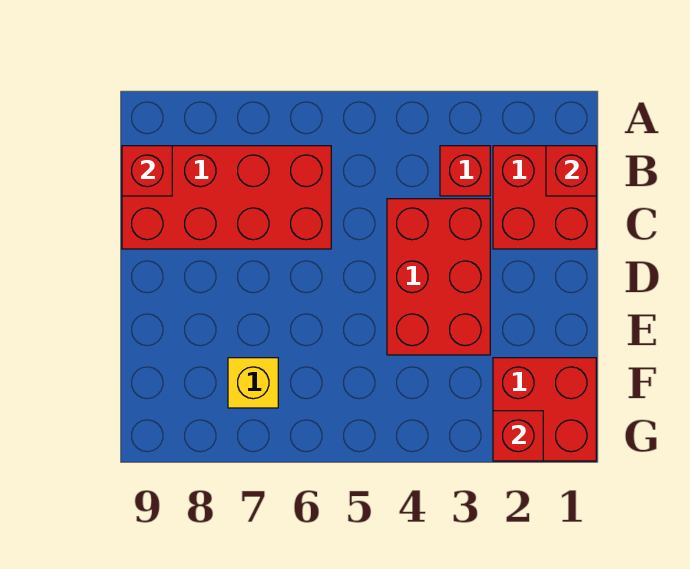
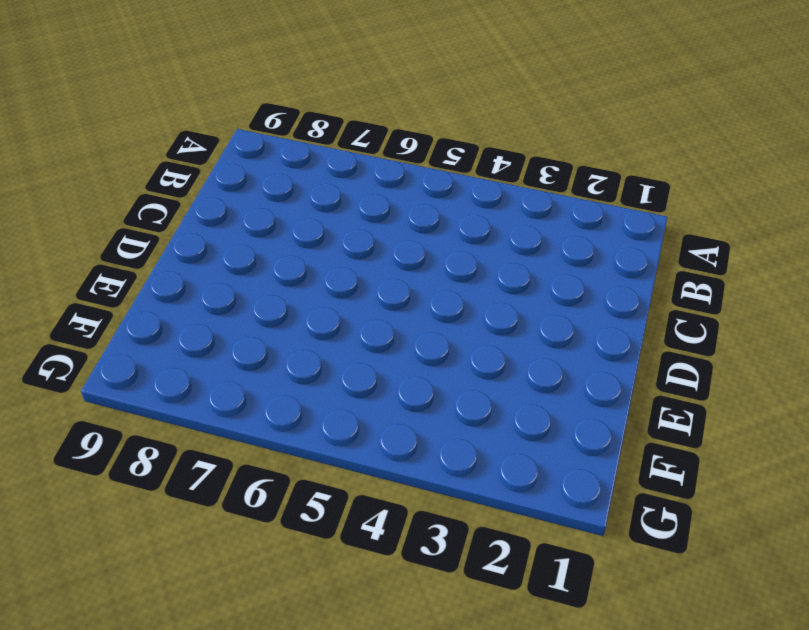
none -> red 2x2 brick [493,146,596,249]
none -> red 1x1 brick [440,146,490,196]

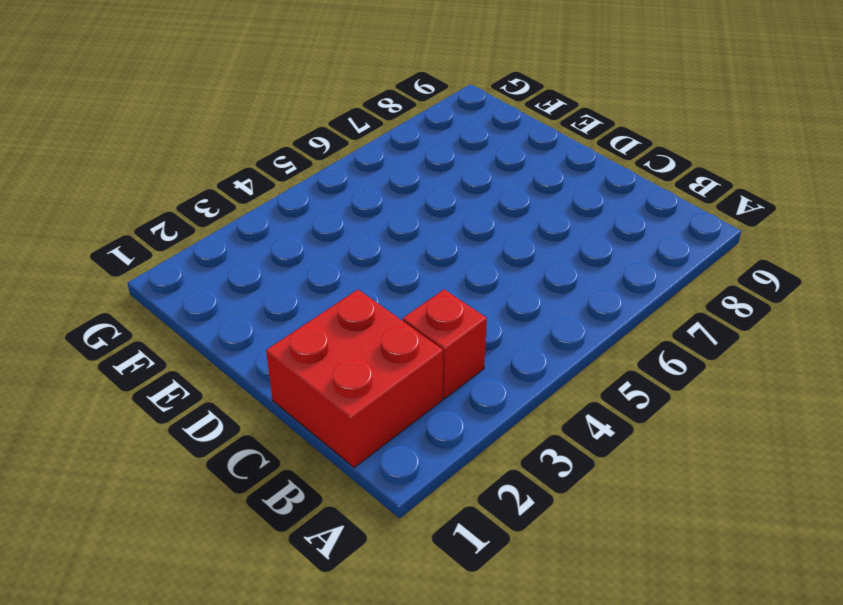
none -> red 2x4 brick [122,146,331,249]
none -> red 2x3 brick [387,199,490,355]

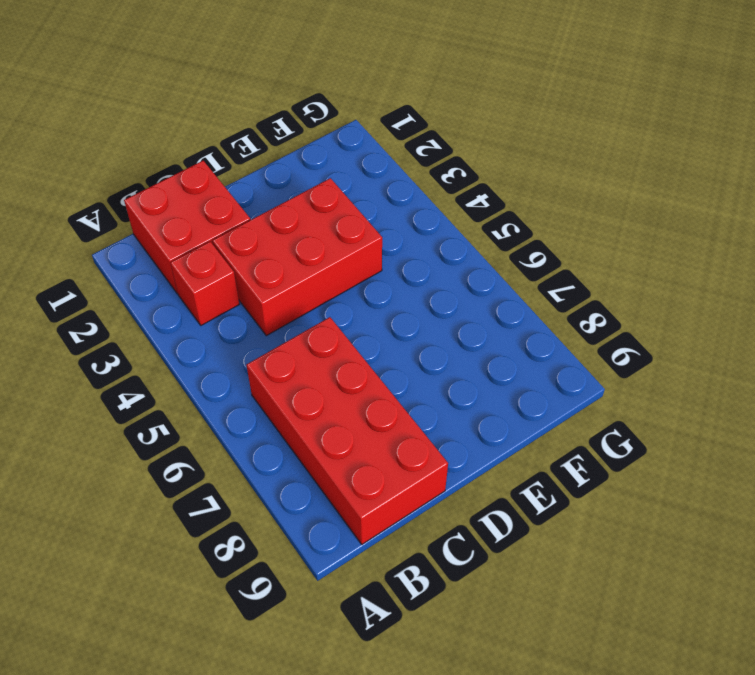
none -> red 2x2 brick [493,358,596,461]
none -> yellow 1x1 brick [228,358,278,408]

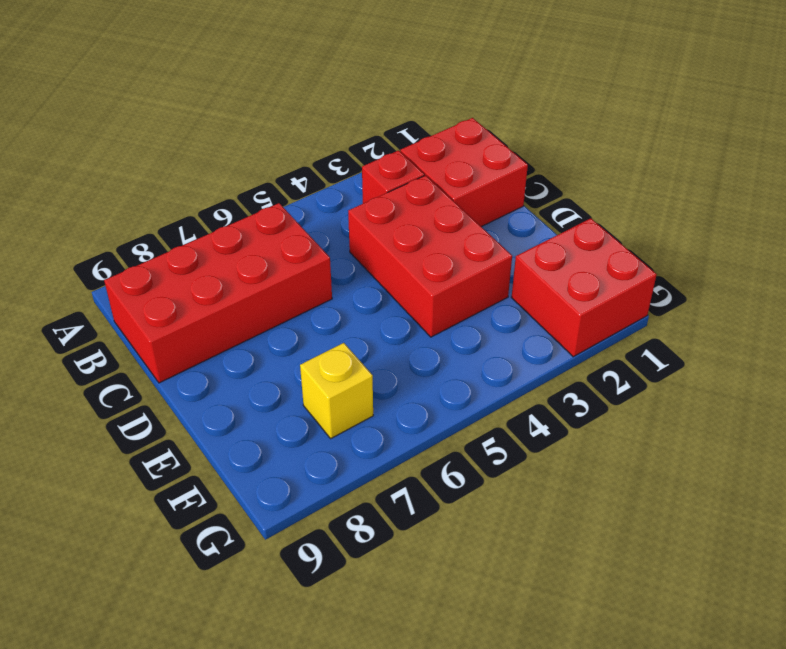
none -> red 1x1 brick [546,146,596,196]
none -> red 1x1 brick [122,146,172,196]

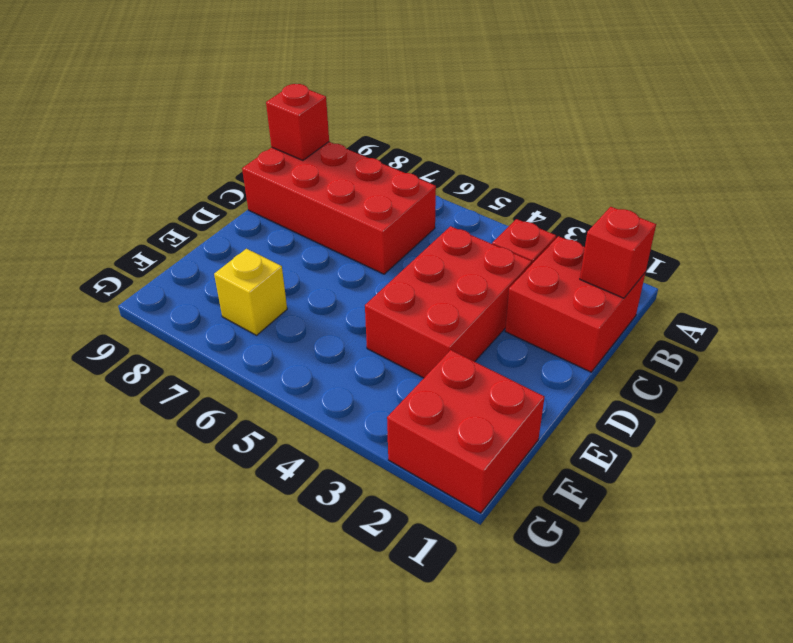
none -> red 1x1 brick [493,411,543,461]

